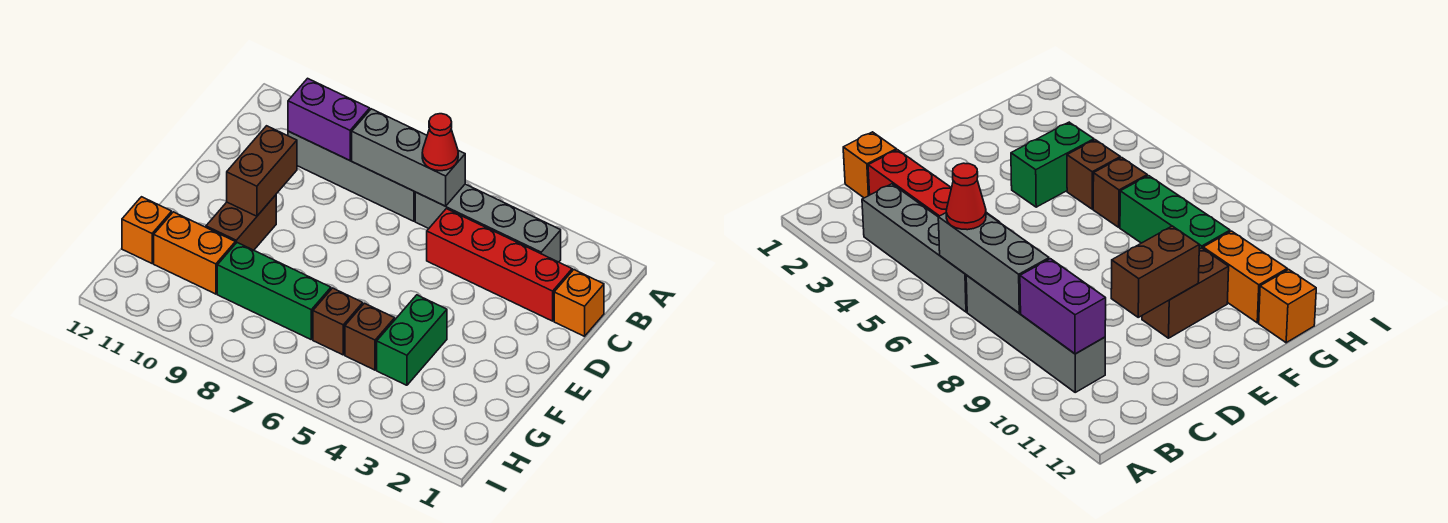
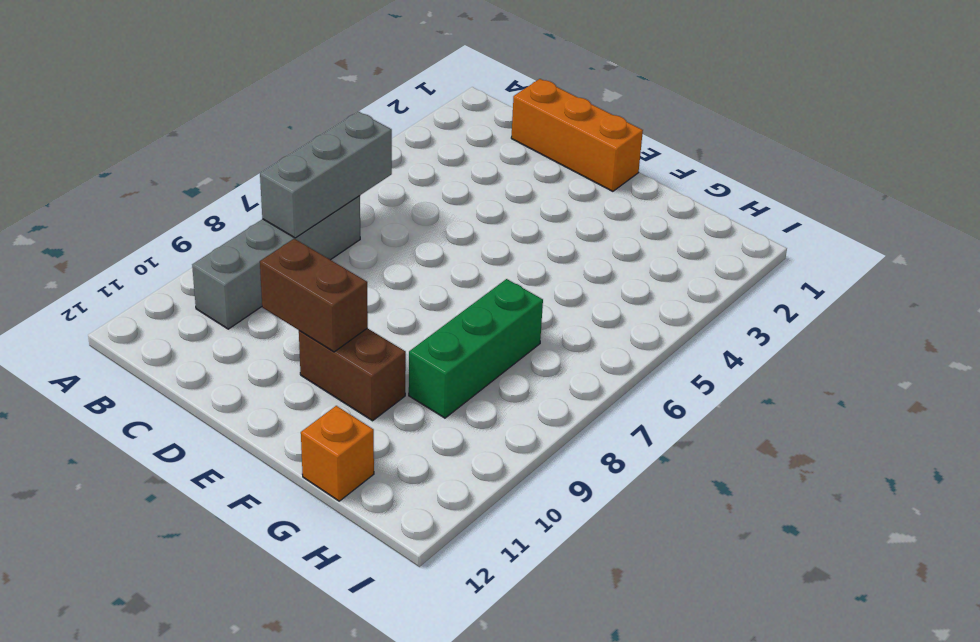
orange 1x3 brick [511,79,643,191] -> orange 1x1 brick [554,270,604,336]
none -> grey 1x4 brick [415,184,561,262]
none -> red 1x4 brick [427,209,572,321]
none -> green 1x2 brick [377,295,447,385]

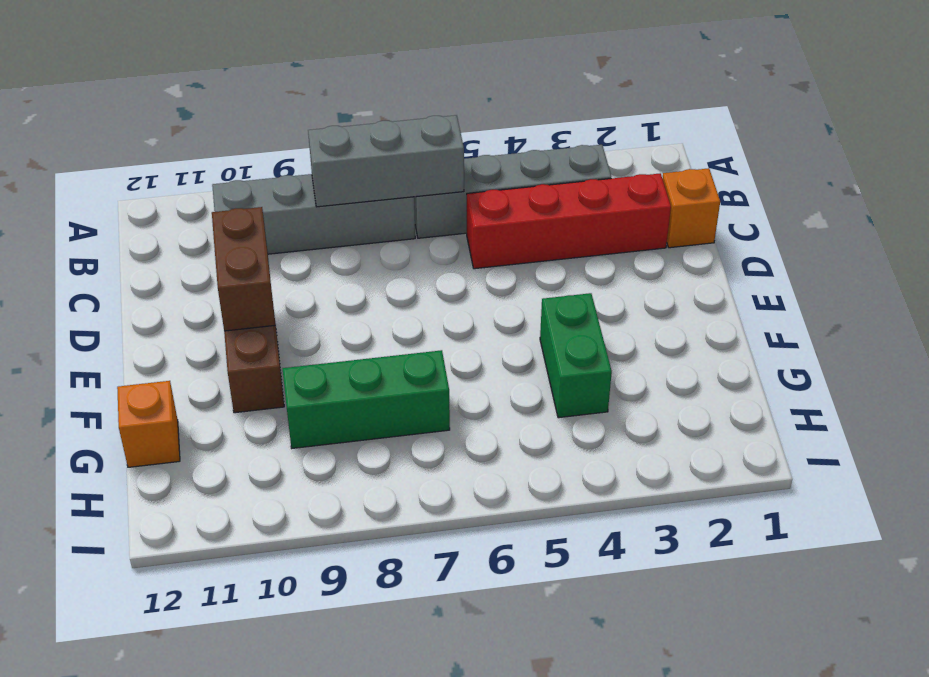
none -> brown 1x1 brick [345,303,395,370]
none -> brown 1x1 brick [313,288,363,355]
none -> orange 1x2 brick [154,212,235,294]

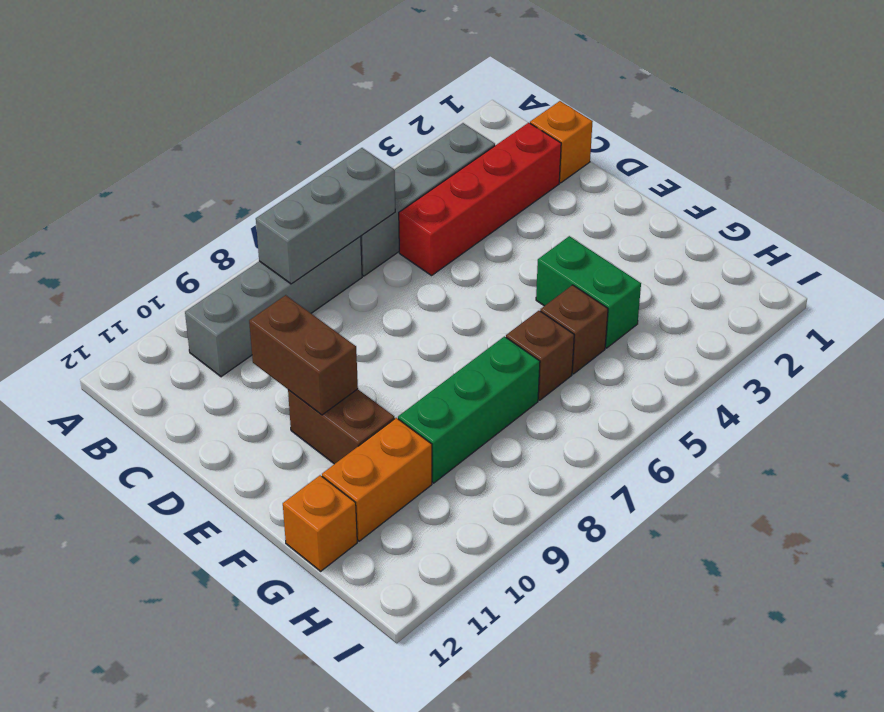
none -> purple 1x2 brick [288,78,370,160]
none -> red 1x1 cone [422,114,458,171]

